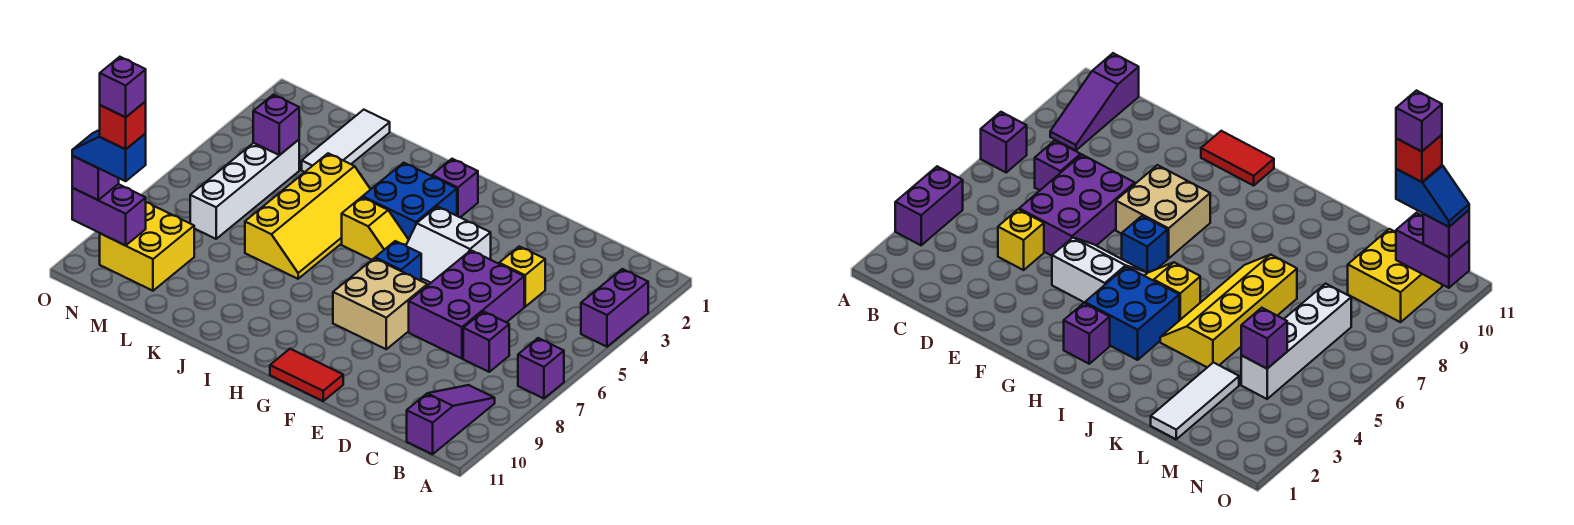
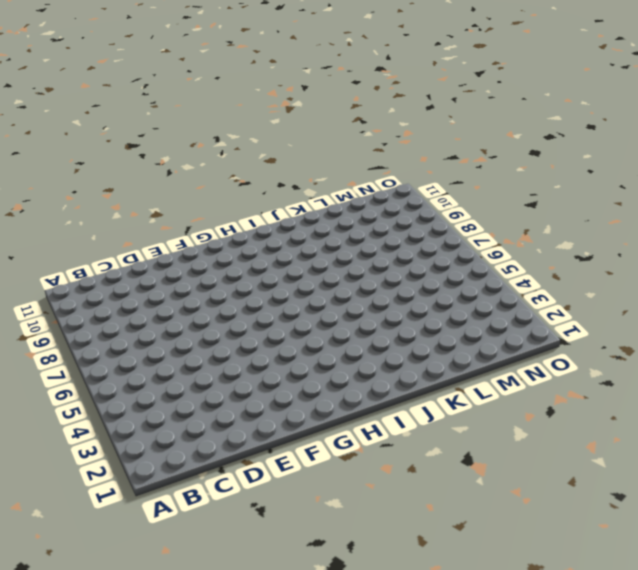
none -> purple 1x2 brick [581,269,648,347]
none -> purple 1x1 brick [518,338,564,399]
none -> purple 1x3 slope [407,385,495,454]

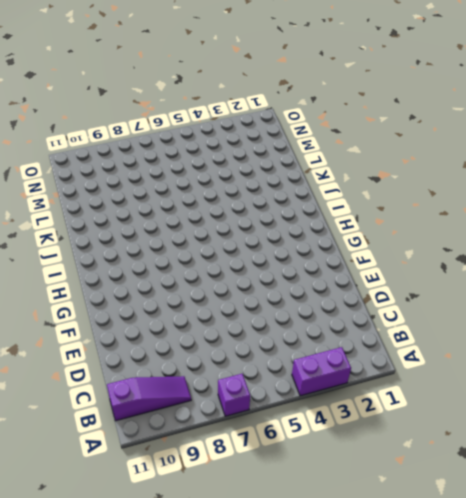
none -> purple 1x1 brick [463,312,509,372]
none -> yellow 1x1 brick [499,246,545,307]
none -> purple 2x3 brick [409,251,524,359]

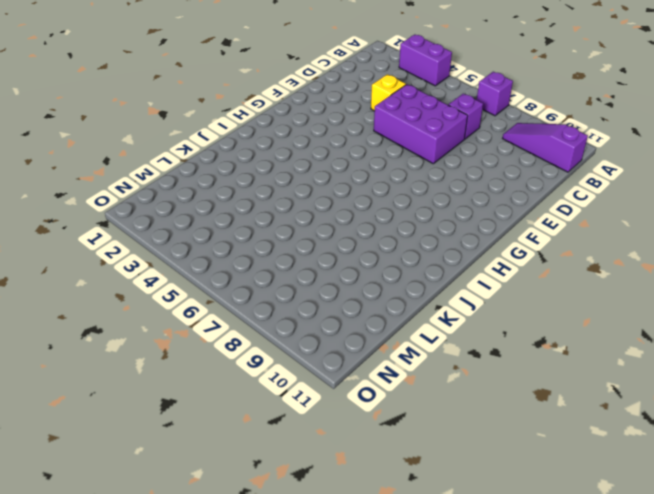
none -> white 2x2 slope [406,206,491,286]
none -> tan 2x2 brick [333,258,427,349]
none -> red 1x2 tile [270,349,343,401]

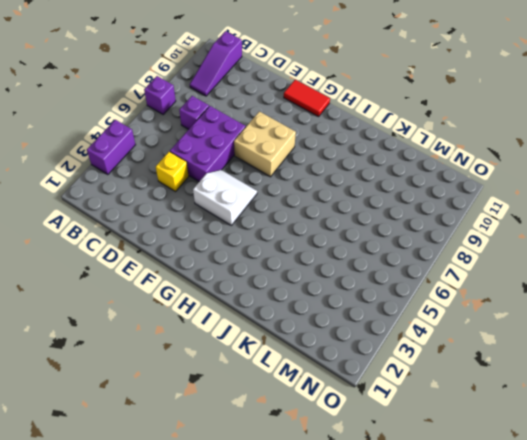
none -> blue 1x1 brick [375,241,421,281]
none -> purple 1x1 brick [432,159,478,217]
none -> blue 2x2 brick [363,163,457,239]

